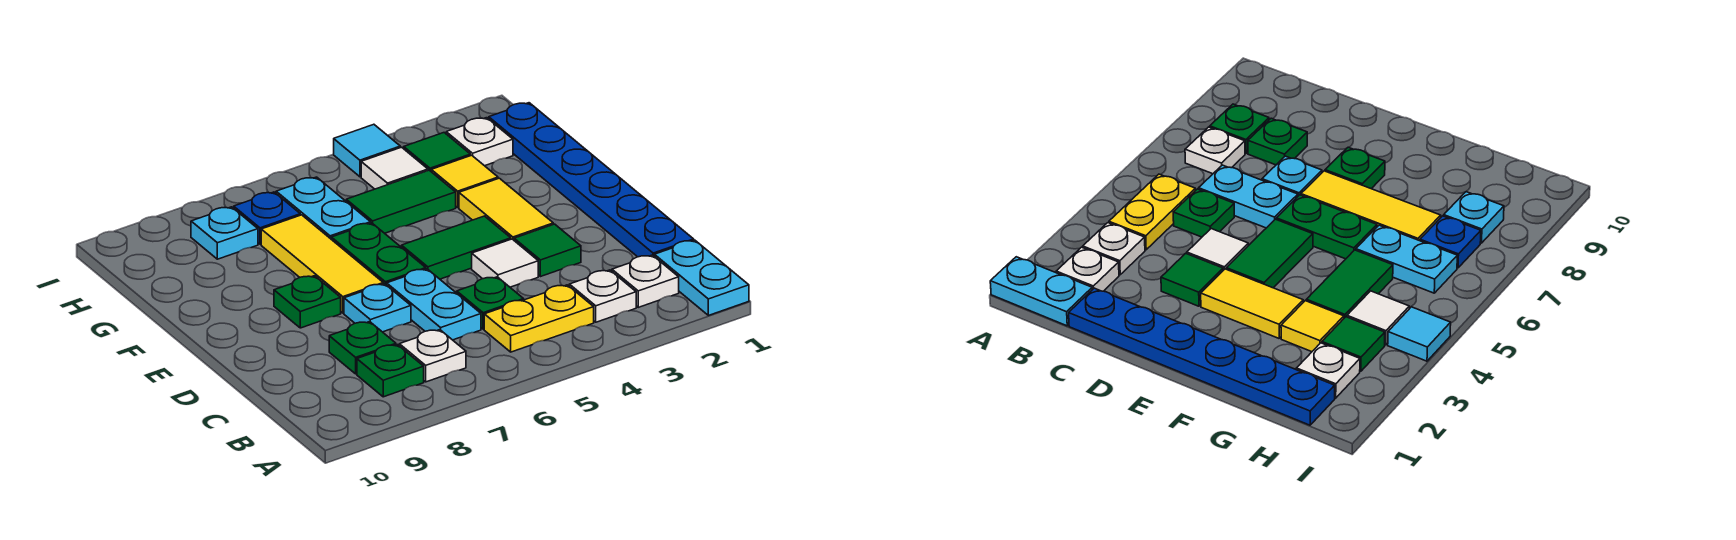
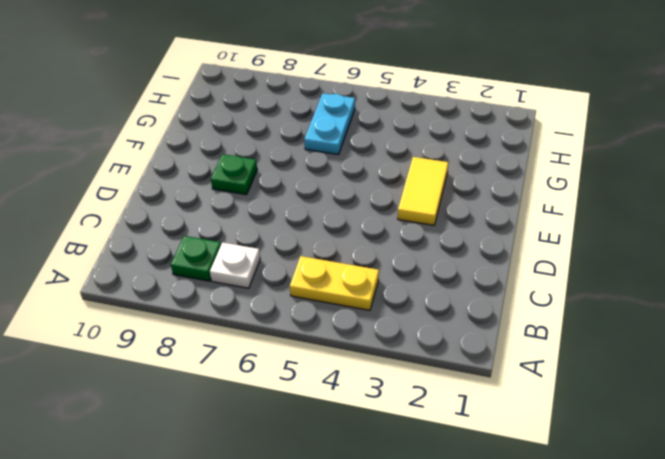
none -> cyan 1x2 plate [654,240,749,315]
none -> white 1x1 plate [612,255,679,307]
none -> white 1x1 plate [569,270,636,322]

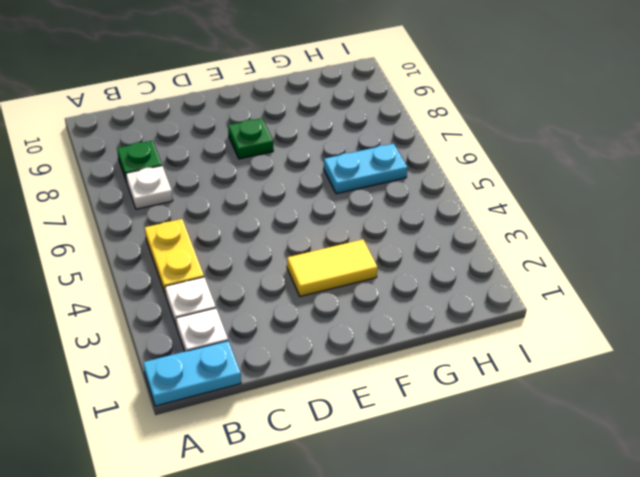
none -> blue 1x6 plate [489,103,694,257]
none -> green 1x1 plate [457,277,524,329]
none -> cyan 1x2 plate [387,269,481,340]

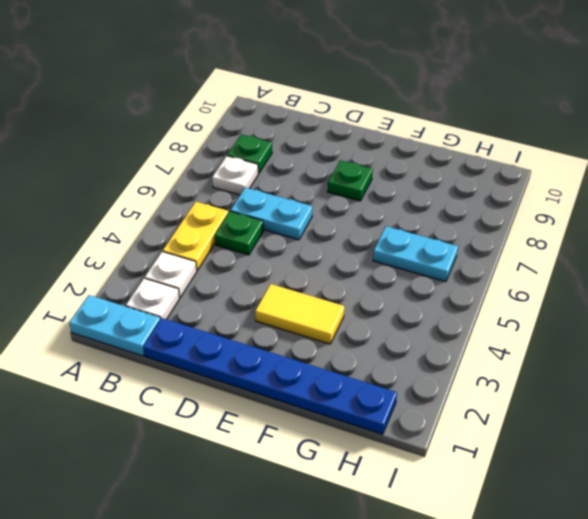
none -> green 1x1 plate [329,322,396,374]
none -> green 1x1 tile [514,224,581,277]
none -> white 1x1 tile [472,239,538,287]

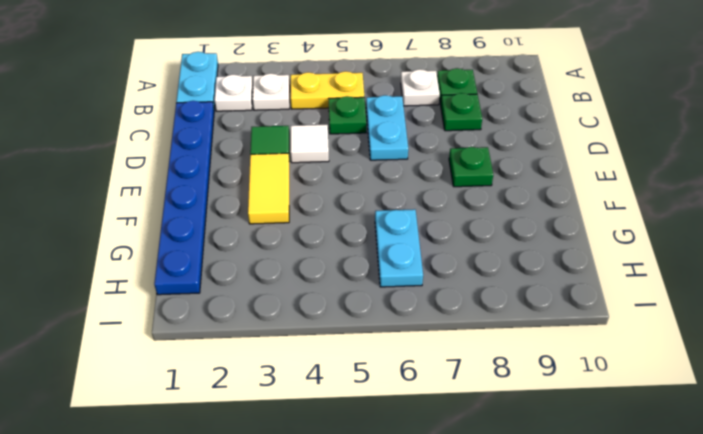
none -> cyan 1x1 plate [344,284,411,332]
none -> green 1x2 tile [402,216,511,279]
none -> green 1x2 plate [331,223,426,285]

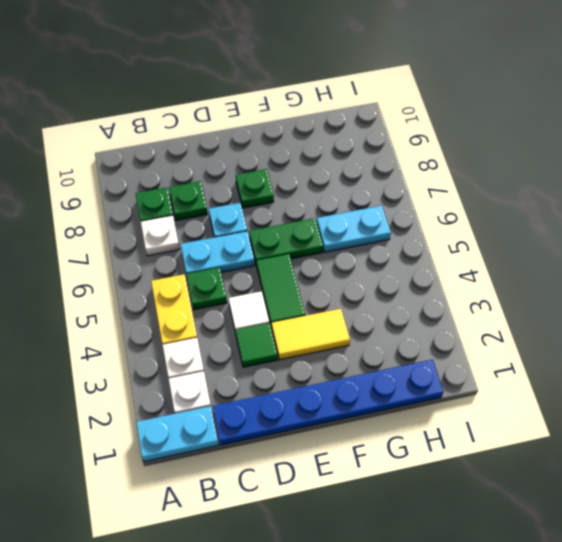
none -> yellow 1x3 tile [261,215,383,313]
none -> yellow 1x1 tile [431,155,498,208]
none -> green 1x2 tile [346,170,456,233]

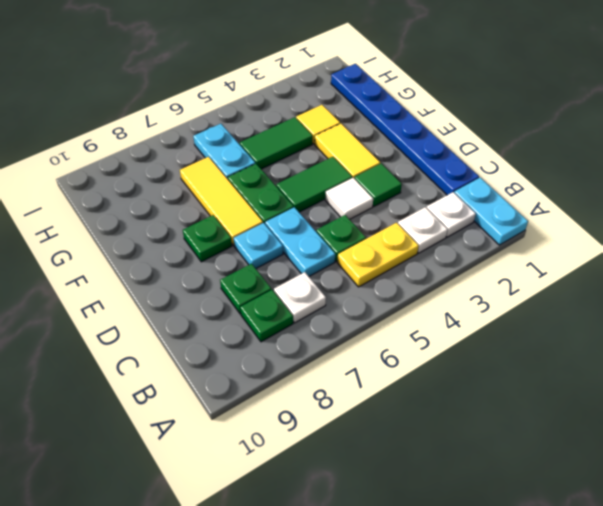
none -> white 1x1 plate [446,118,513,166]
none -> green 1x1 tile [404,133,470,171]
none -> white 1x1 tile [361,147,428,189]

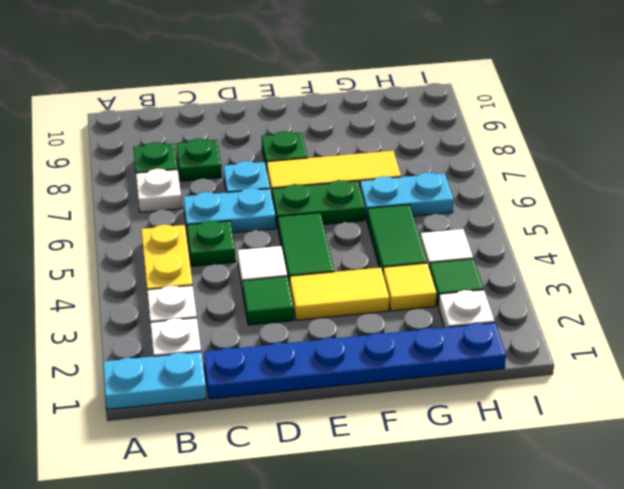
none -> blue 1x1 plate [234,192,300,244]
none -> cyan 1x1 plate [191,207,258,259]
none -> cyan 1x1 tile [334,124,400,177]

